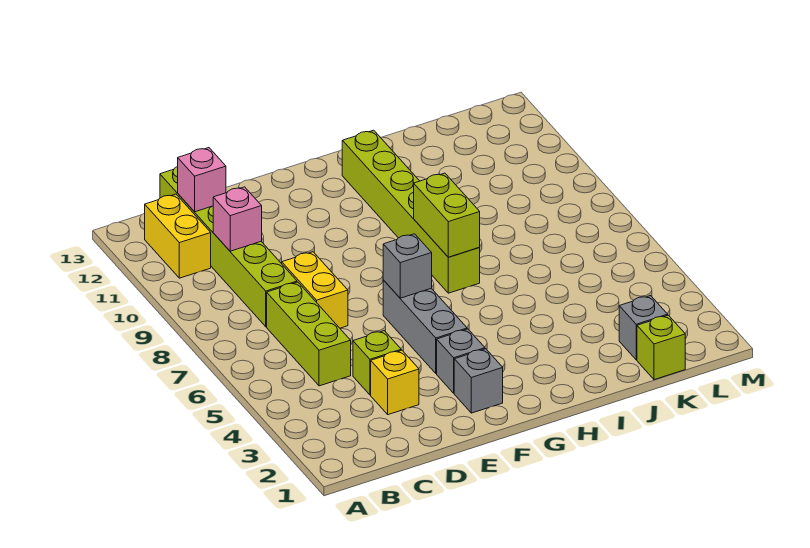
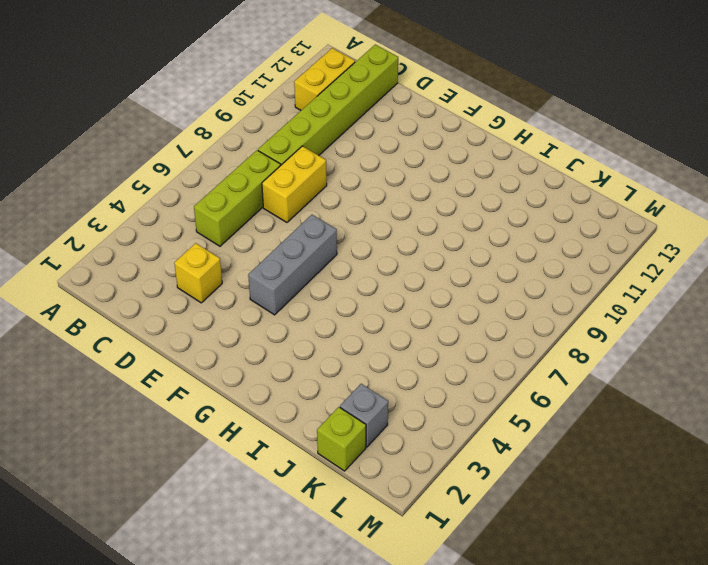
none -> lime 1x1 brick [353,331,401,395]
none -> grey 1x1 brick [454,349,503,413]
none -> grey 1x1 brick [437,329,485,393]

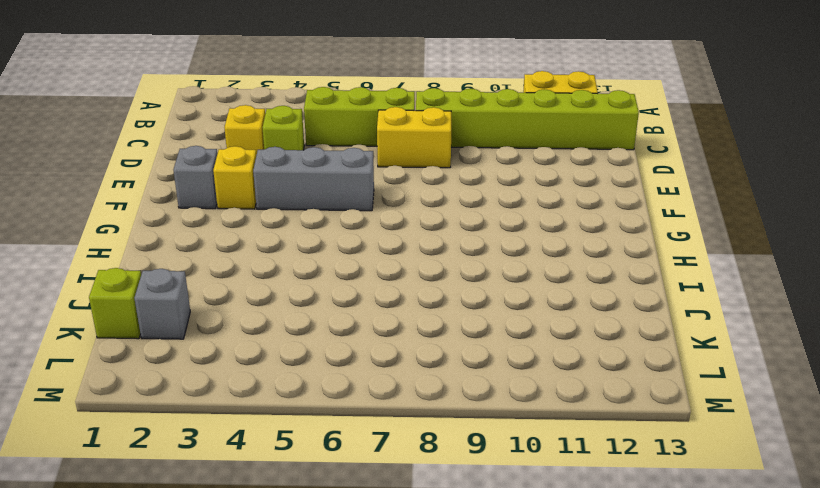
yellow 1x1 brick [213,146,256,209] -> grey 1x1 brick [437,329,485,393]
none -> lime 1x6 brick [342,130,480,293]
none -> pink 1x1 brick [213,187,262,251]
none -> pink 1x1 brick [178,148,226,212]

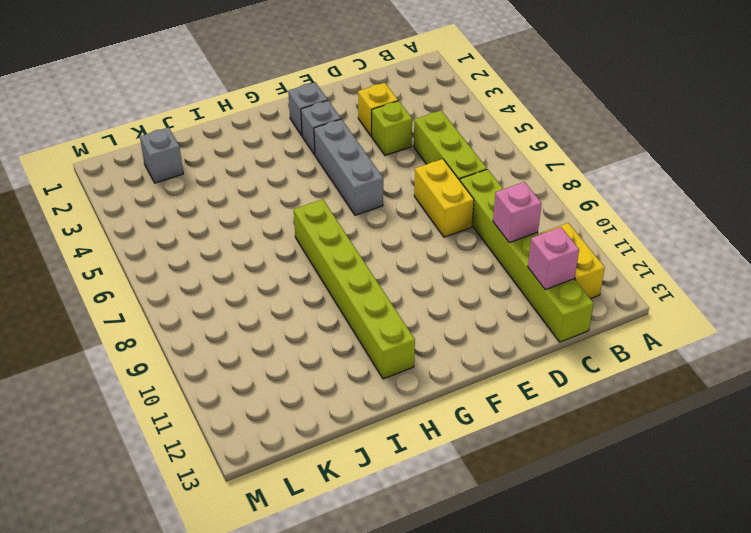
none -> lime 1x1 brick [637,315,685,380]
none -> grey 1x1 brick [383,234,432,298]
none -> lime 1x2 brick [414,173,480,257]

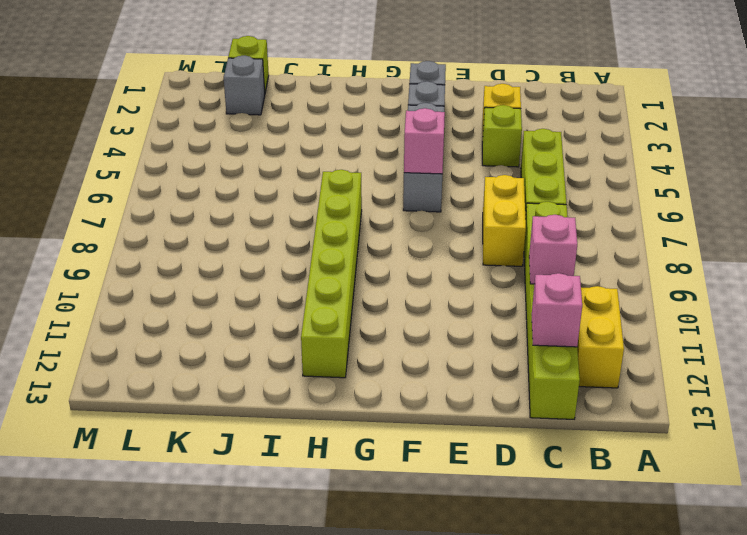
pink 1x1 brick [404,108,445,174] -> grey 1x1 brick [383,234,432,298]
none -> lime 1x2 brick [414,173,480,257]

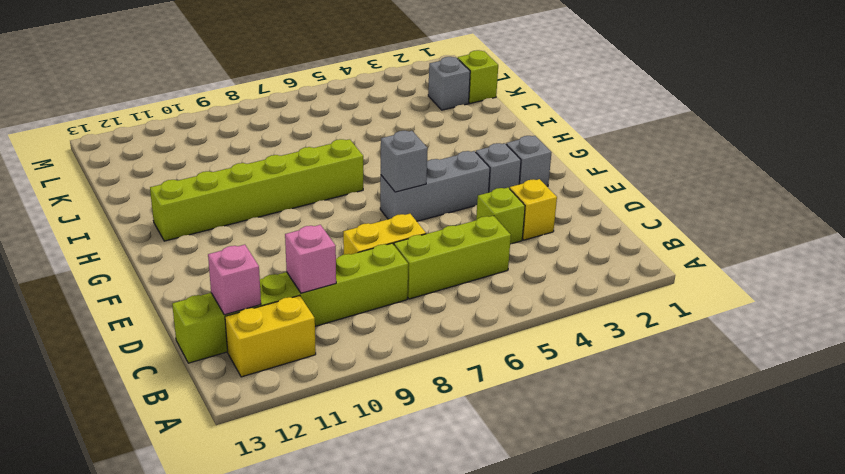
none -> lime 1x2 brick [414,173,480,257]

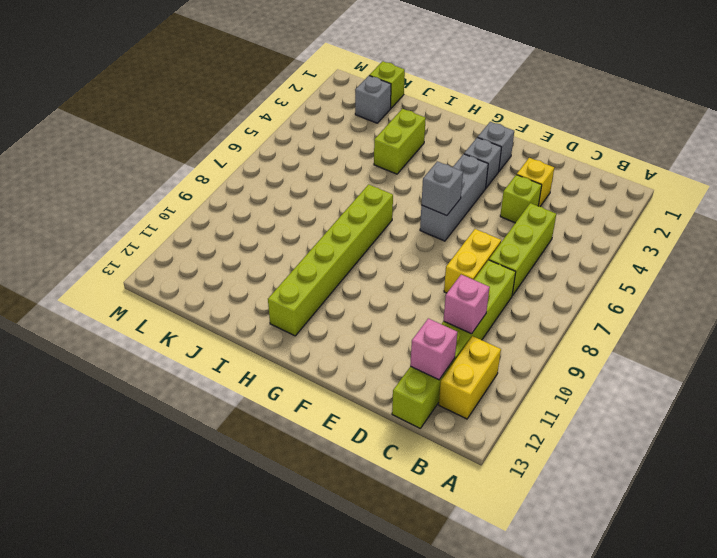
lime 1x2 brick [374,109,426,174] -> lime 1x2 brick moved to [414,173,480,257]

